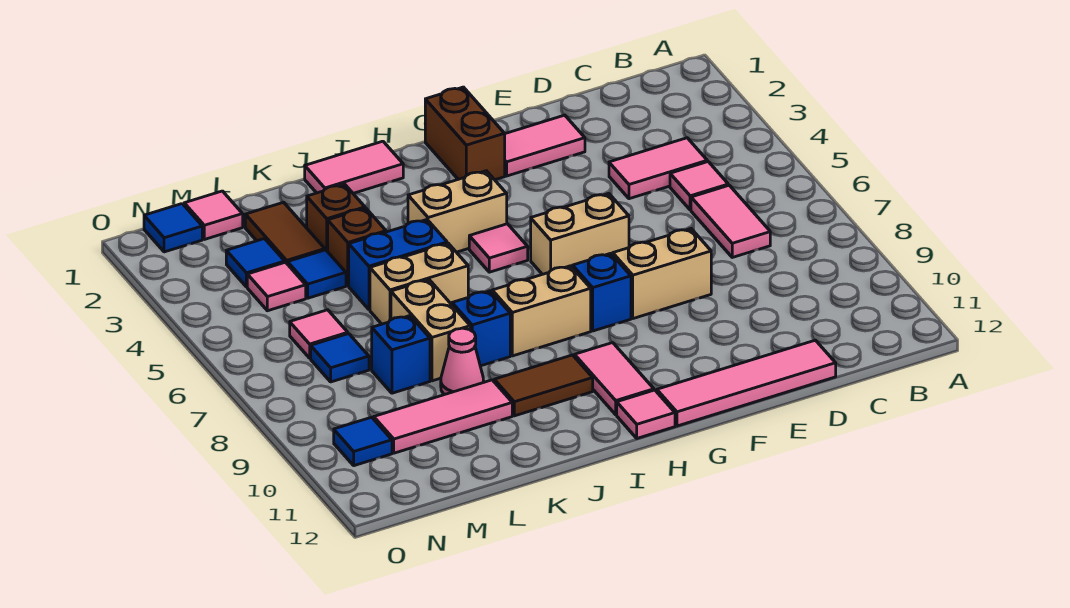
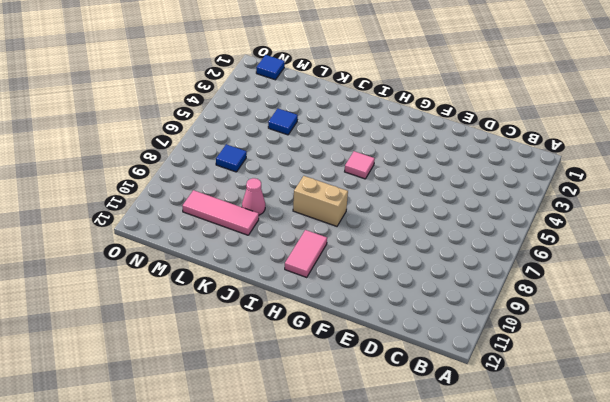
none -> pink 1x2 tile [609,138,708,199]
none -> pink 1x1 tile [670,162,728,210]
none -> pink 1x2 tile [691,185,770,257]
none -> pink 1x4 tile [657,340,836,426]

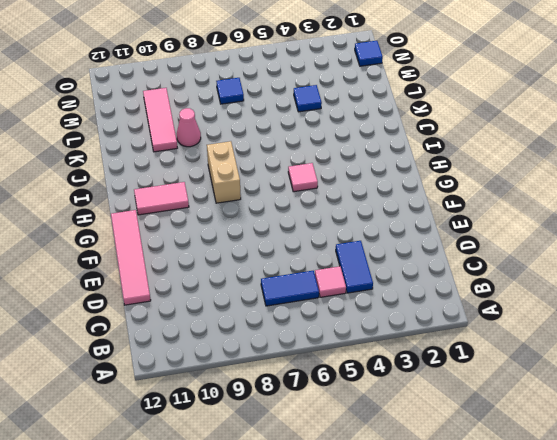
blue 1x2 tile [336,241,373,293] -> pink 1x2 tile [609,138,708,199]
blue 1x2 tile [261,271,319,306] -> pink 1x2 tile [691,185,770,257]
none -> pink 1x2 tile [505,115,585,176]
none -> tan 1x2 brick [613,229,711,319]
none -> tan 1x2 brick [531,193,629,274]
none -> brown 1x2 brick [425,87,505,180]

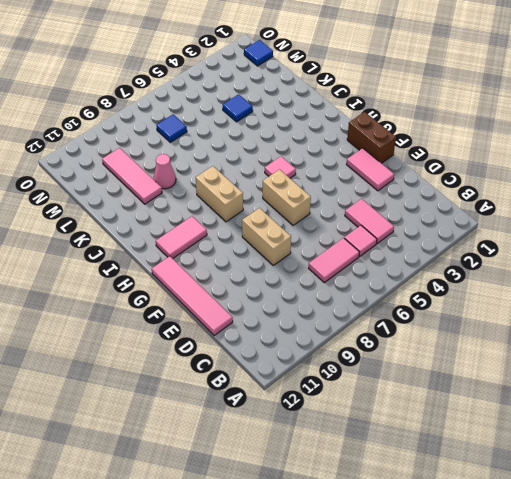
brown 1x2 brick [347,112,396,163] -> brown 1x2 brick turned to [425,87,505,180]
none -> blue 1x1 brick [573,253,631,331]
none -> tan 1x2 brick [408,171,507,252]
none -> pink 1x1 tile [617,390,675,438]
none -> pink 1x2 tile [305,141,403,194]

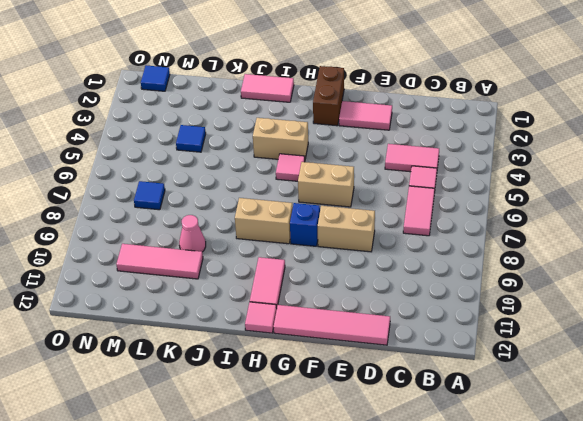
none -> brown 1x2 tile [494,355,593,416]
none -> blue 1x2 brick [349,220,447,310]
none -> tan 1x2 brick [370,243,468,324]
none -> blue 1x1 brick [452,291,510,366]

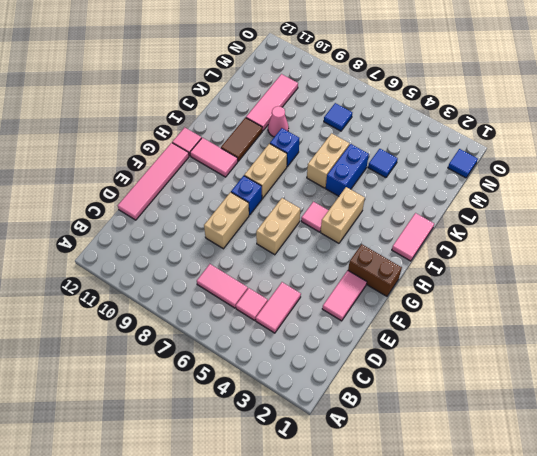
none -> brown 1x1 brick [307,184,365,252]
none -> brown 1x1 brick [328,208,386,286]
none -> tan 1x2 brick [391,280,470,381]
none -> brown 1x2 tile [245,202,325,264]

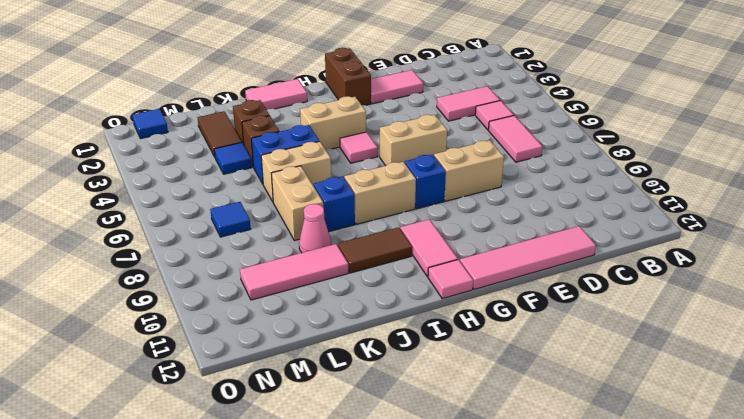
none -> blue 1x1 brick [372,316,430,393]
none -> pink 1x1 tile [184,191,243,239]
none -> blue 1x1 tile [226,239,285,287]
none -> pink 1x1 tile [247,262,306,311]

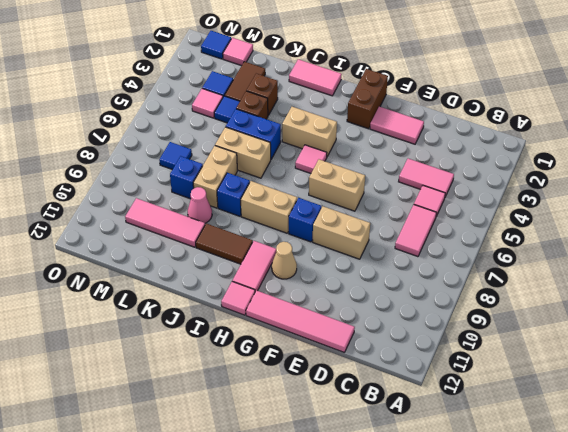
tan 1x1 cone [272,242,297,279] -> none
none -> pink 1x1 tile [290,310,348,358]
none -> blue 1x1 tile [334,417,392,466]

